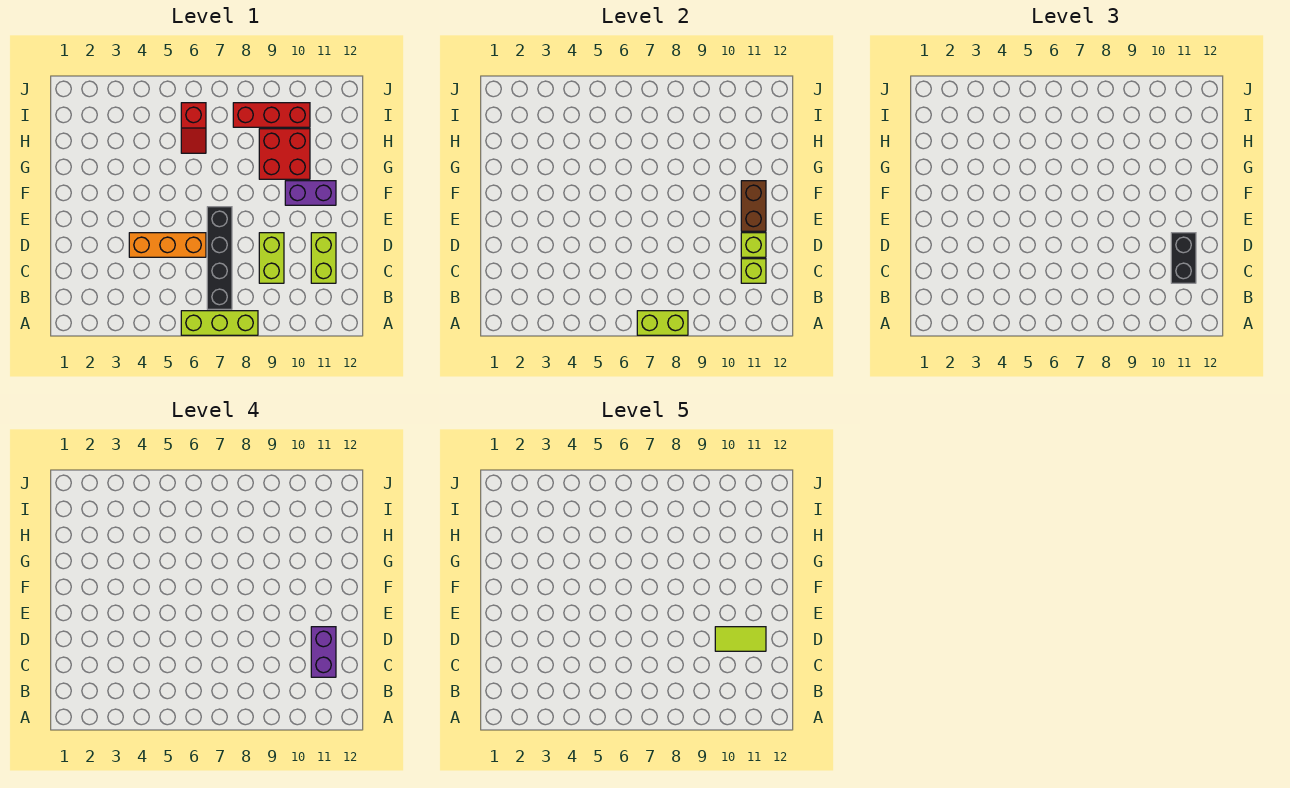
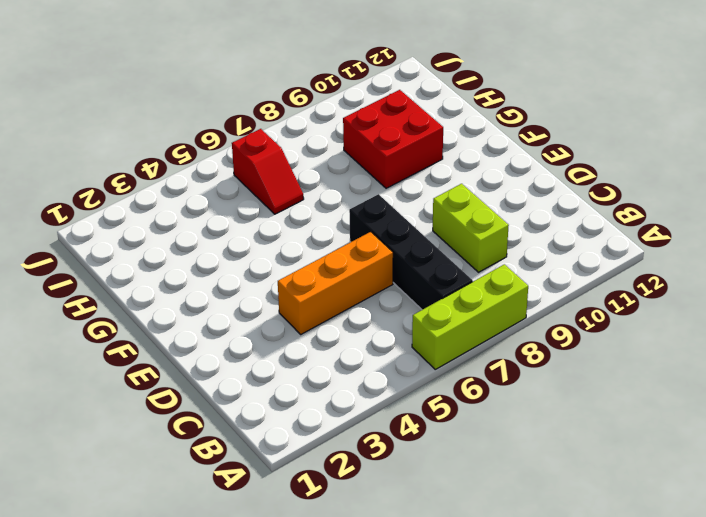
none -> lime 1x2 brick [311,233,336,283]
none -> purple 1x2 brick [285,181,336,205]
none -> red 1x3 brick [233,103,310,127]

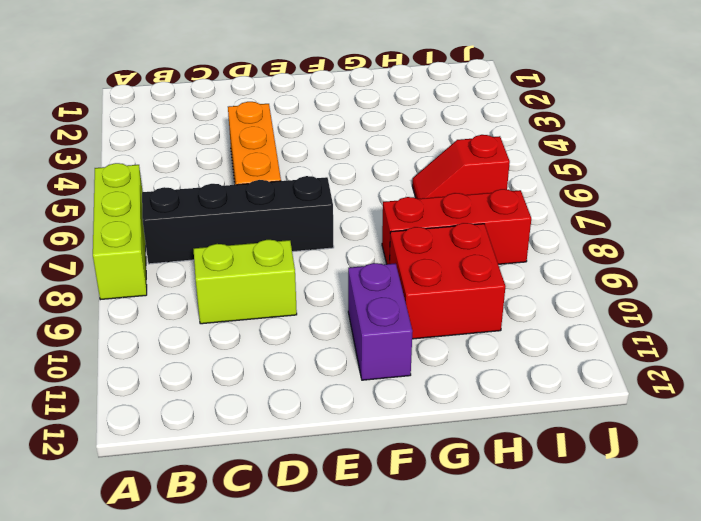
red 1x3 brick [382,189,531,264] -> red 1x3 brick turned to [233,103,310,127]
none -> lime 1x2 brick [311,233,336,283]
none -> lime 1x2 brick [637,311,688,335]
none -> lime 1x1 brick [741,259,766,283]

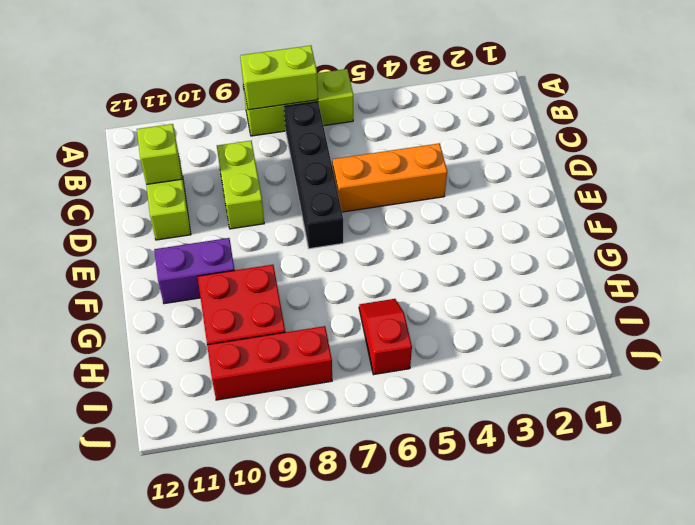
none -> lime 1x1 brick [741,233,766,257]
none -> brown 1x2 brick [741,181,766,231]
none -> black 1x2 brick [1171,233,1196,283]

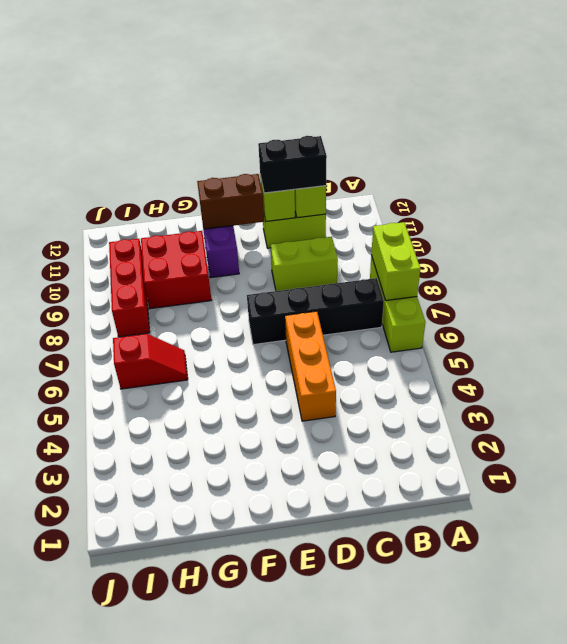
none -> purple 1x2 brick [311,627,336,677]
none -> lime 1x2 tile [715,627,766,651]

